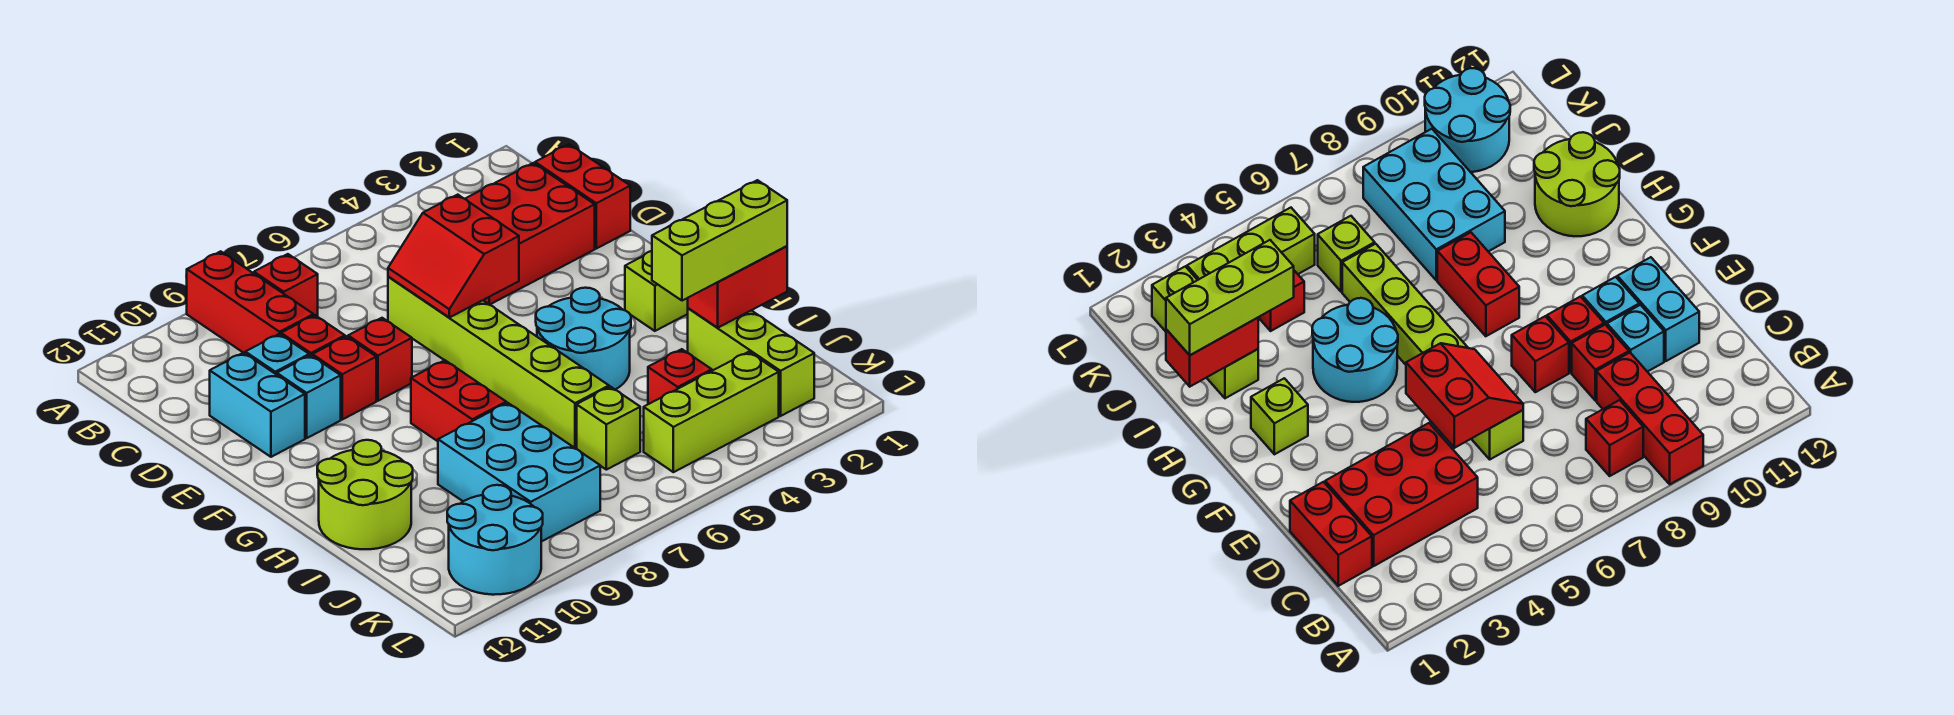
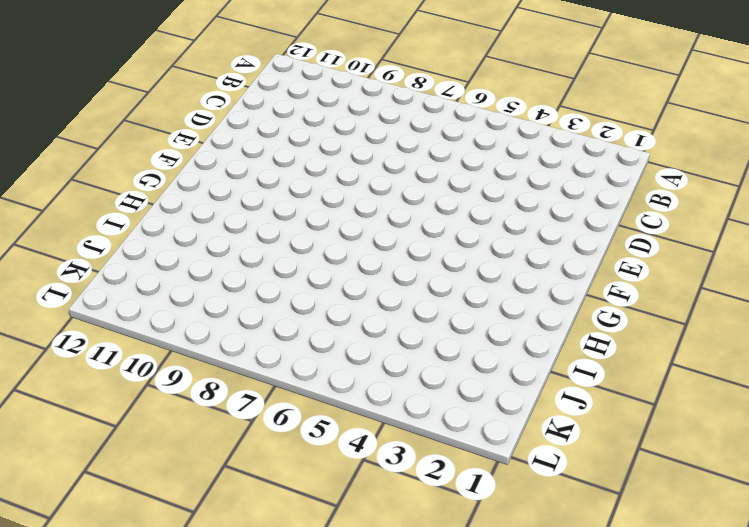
none -> red 1x3 brick [187,251,313,353]
none -> red 1x1 brick [254,254,318,317]
none -> red 1x2 brick [535,144,630,249]

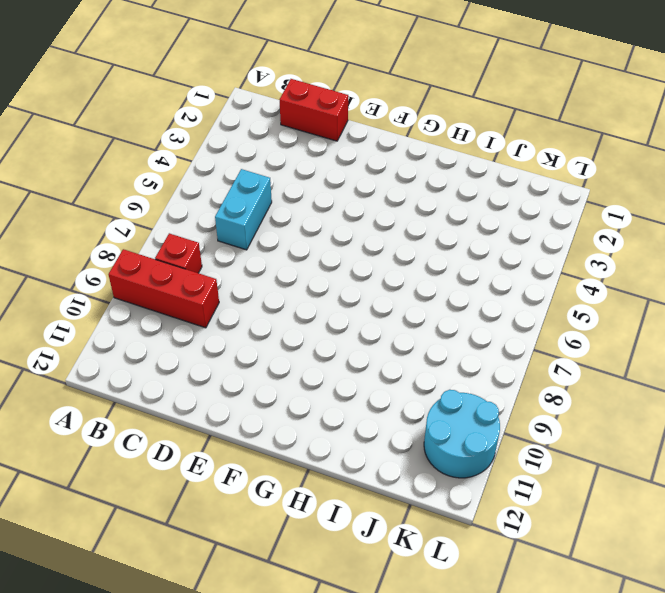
cyan 1x2 brick [215,169,272,250] -> cyan 1x2 brick turned to [210,353,305,457]
none -> red 2x3 brick [465,163,595,305]
none -> lime 1x6 brick [388,277,609,448]
none -> red 1x1 brick [281,315,345,356]

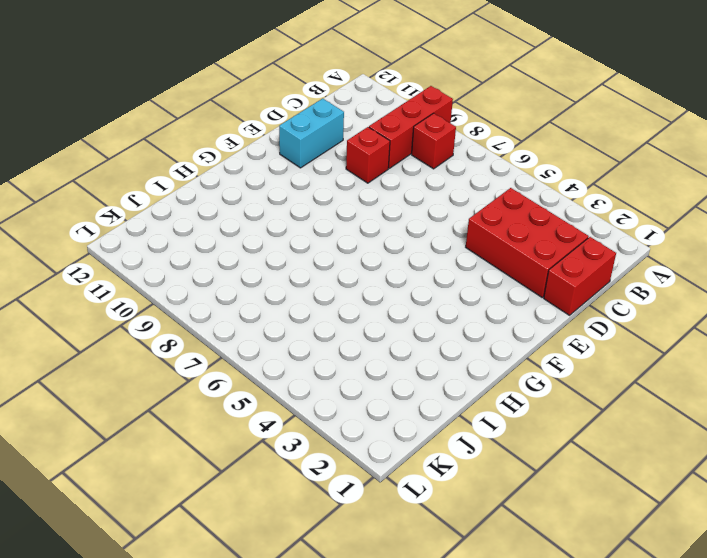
none -> lime 1x6 brick [388,277,609,448]
none -> cyan 1x1 brick [245,334,309,375]
none -> red 1x1 brick [348,318,412,401]

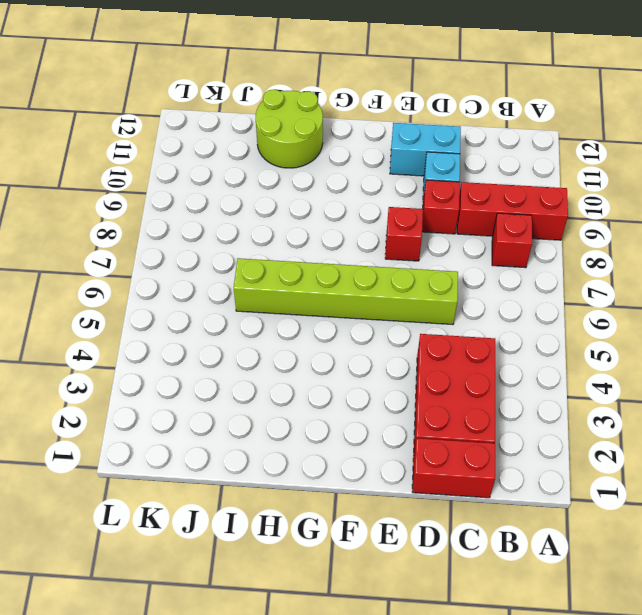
none -> red 1x1 brick [312,336,376,419]
none -> cyan 1x1 brick [277,355,341,438]
none -> lime 1x1 brick [625,251,688,331]

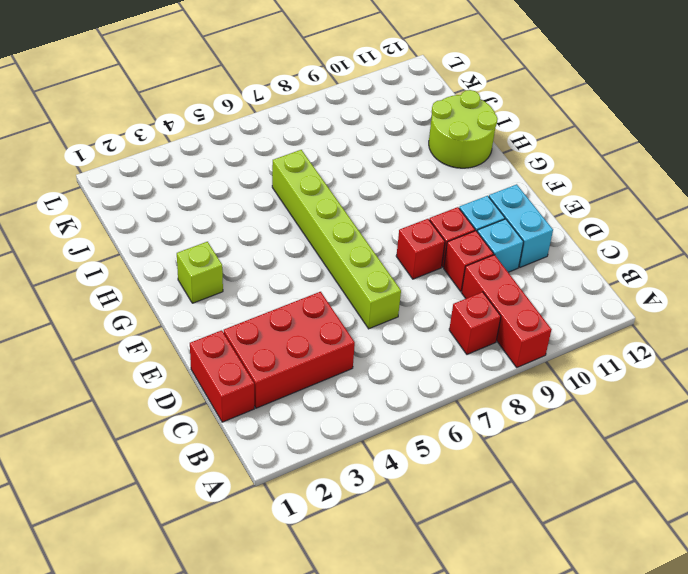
none -> cyan 2x2 round brick [536,288,631,390]
none -> red 1x2 brick [411,360,506,441]
none -> lime 1x3 brick [688,308,814,416]

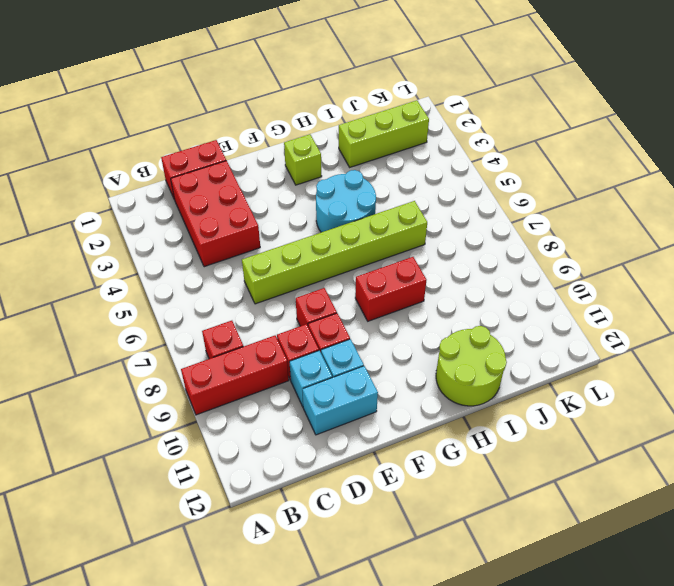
none -> cyan 2x3 brick [438,403,600,542]
none -> red 1x1 brick [648,349,712,404]
none -> lime 1x1 brick [577,387,640,470]

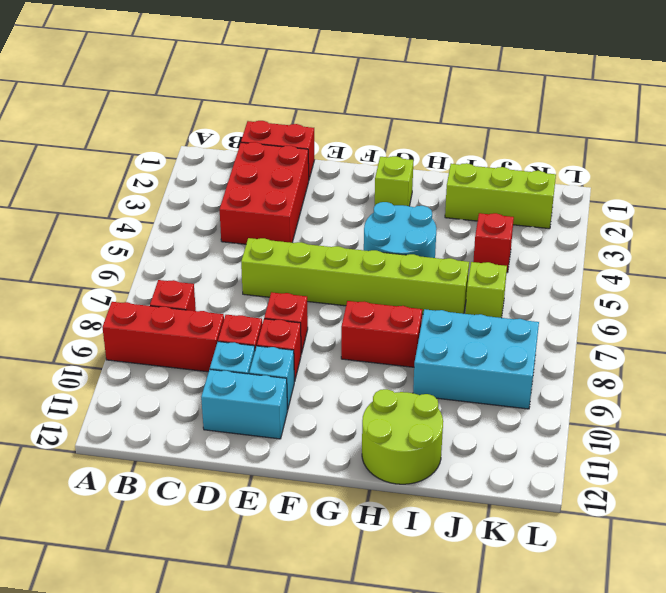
none -> lime 1x3 brick [644,352,779,472]
none -> cyan 2x2 round brick [447,485,543,595]
none -> red 2x2 slope [388,195,519,318]

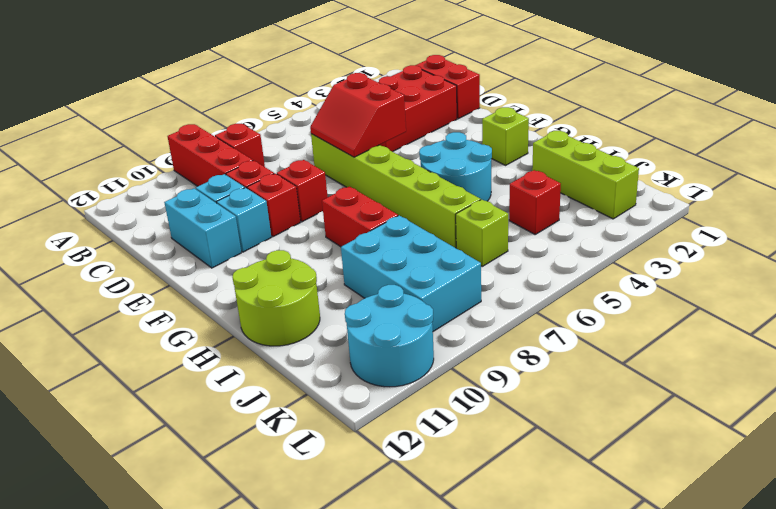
none -> lime 1x3 brick [644,352,779,472]
none -> red 1x2 brick [688,246,787,328]
none -> lime 1x3 brick [652,180,787,301]

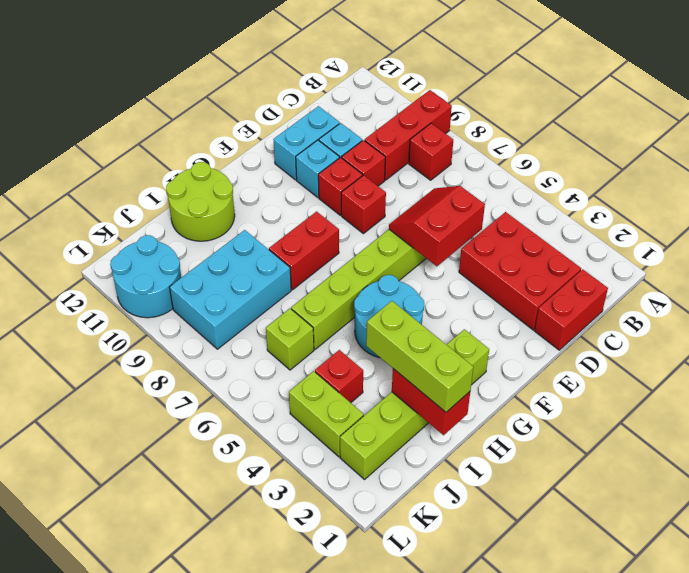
lime 1x2 brick [289,371,364,457] -> lime 1x3 brick [644,352,779,472]

